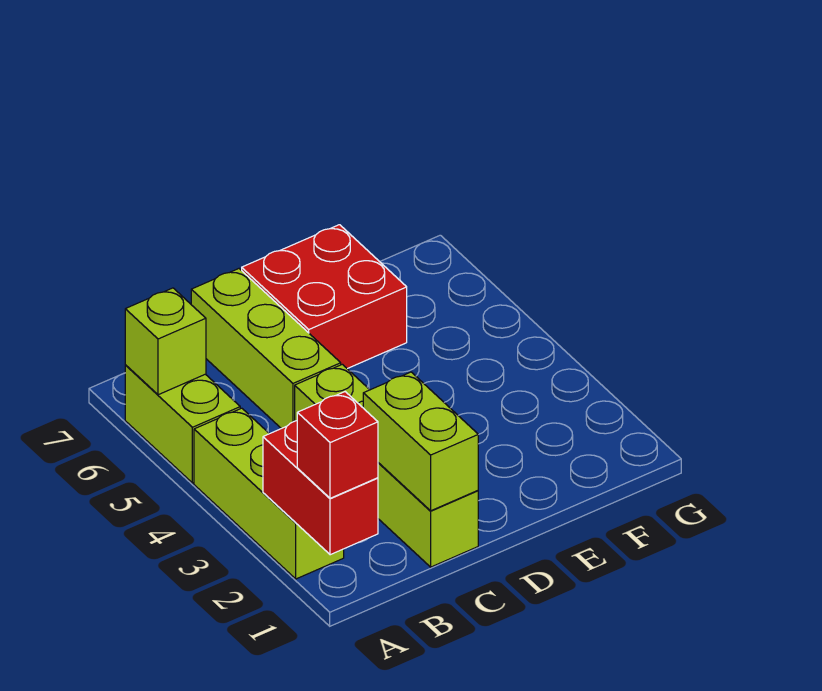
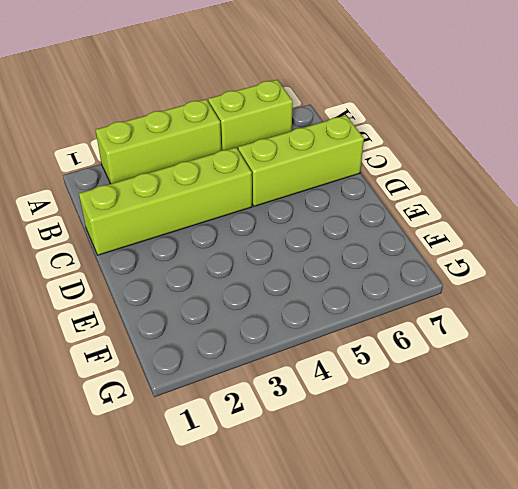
none -> red 2x2 brick [242,225,407,369]
none -> red 1x2 brick [263,421,378,555]

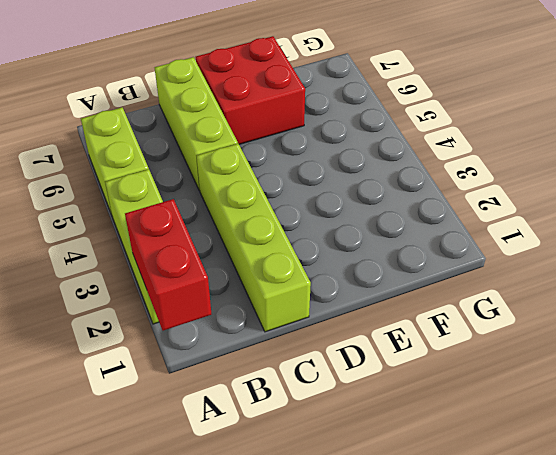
none -> lime 1x1 brick [125,288,206,395]
none -> lime 1x2 brick [363,372,478,511]

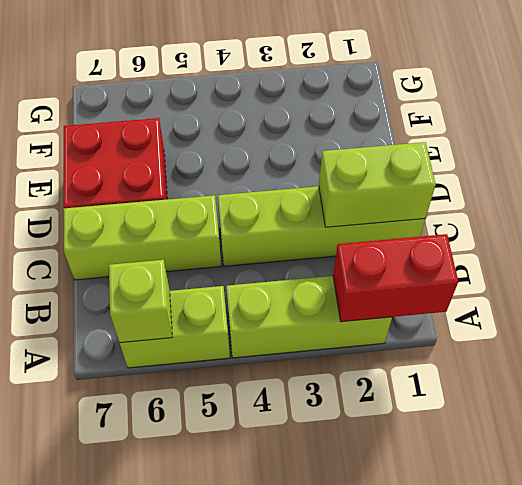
none -> red 1x1 brick [297,392,378,498]

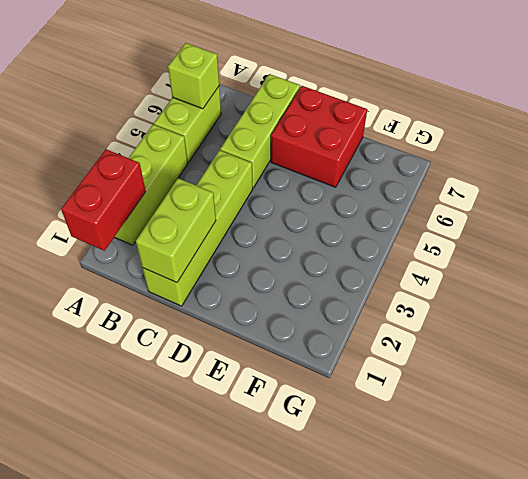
none -> red 1x1 brick [297,392,378,498]

